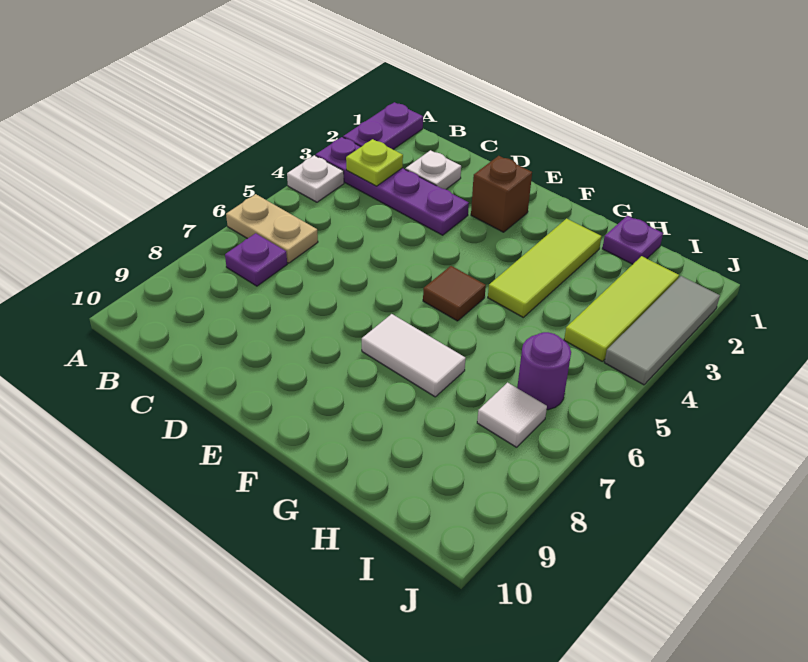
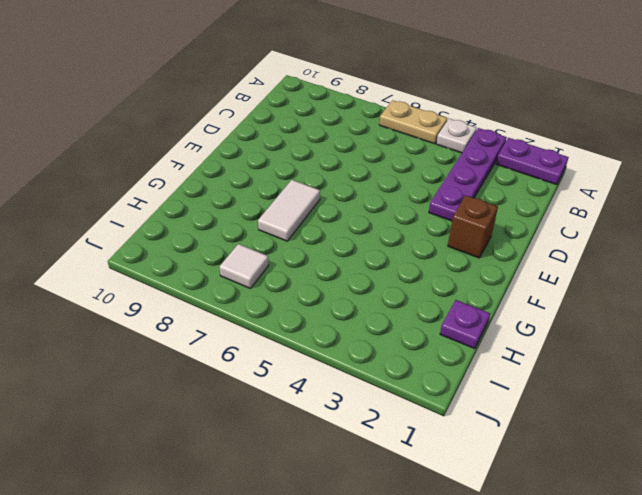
tan 1x2 plate [379,100,447,144] -> tan 1x2 plate turned to [226,194,318,263]
none -> purple 1x1 plate [225,233,287,286]
none -> white 1x1 plate [405,150,461,189]
none -> brown 1x1 tile [423,266,486,321]

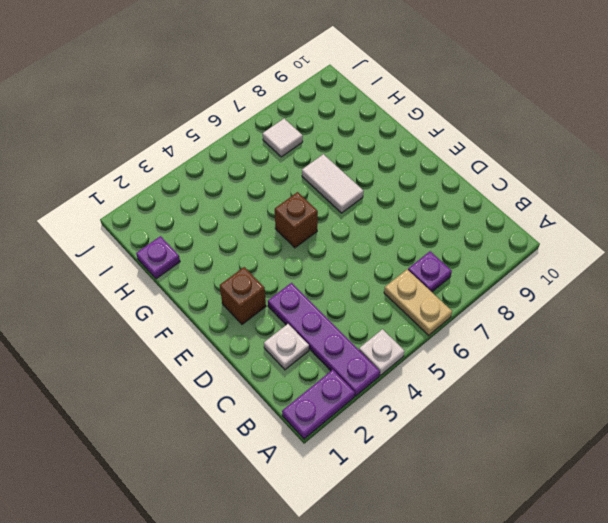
brown 1x1 brick [275,192,318,248] -> brown 1x1 tile [423,266,486,321]
none -> lime 1x3 tile [488,218,602,317]
none -> lime 1x3 tile [564,256,679,361]
none -> purple 1x1 round brick [517,332,571,410]

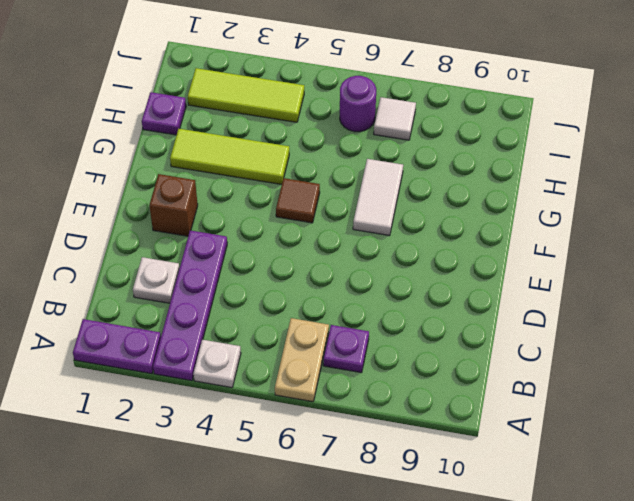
none -> grey 1x3 tile [604,276,720,385]
none -> lime 1x1 plate [346,139,403,186]

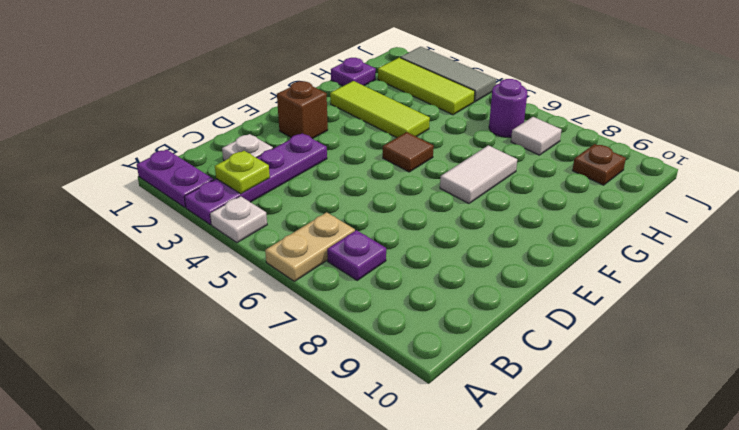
brown 1x1 plate [572,144,626,185] -> none

